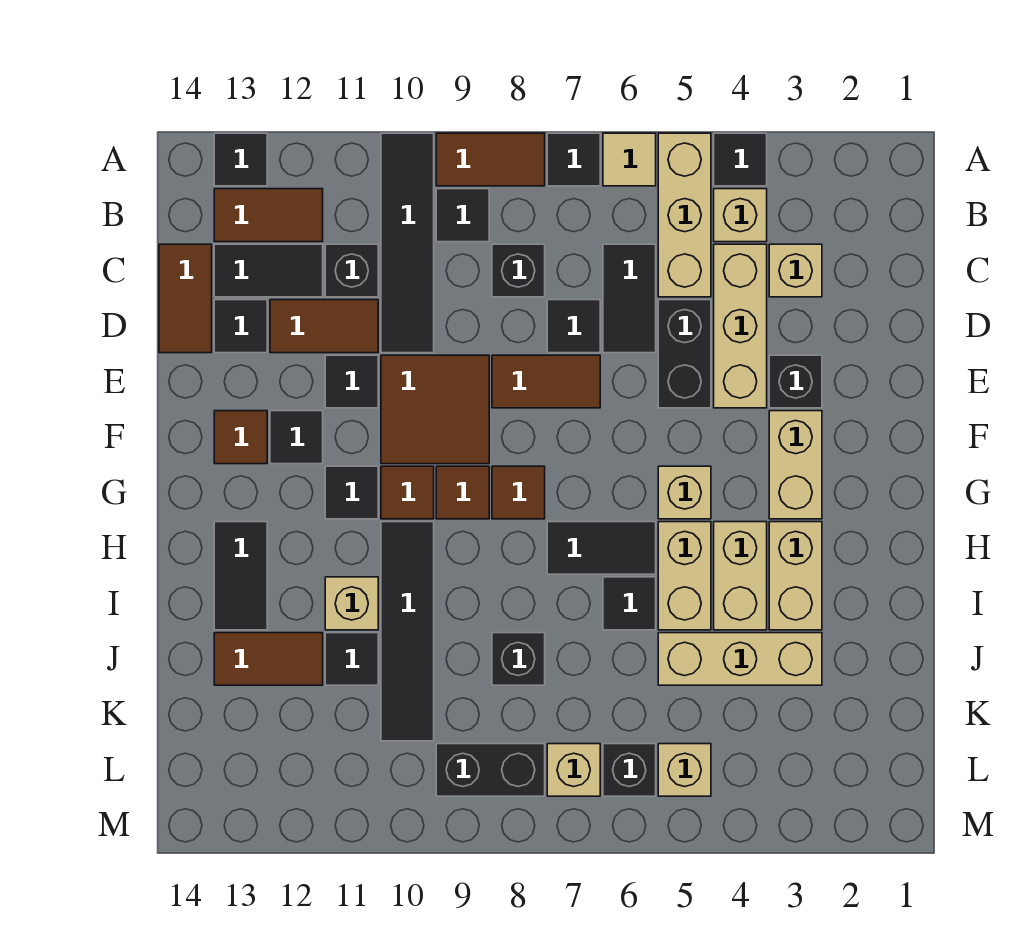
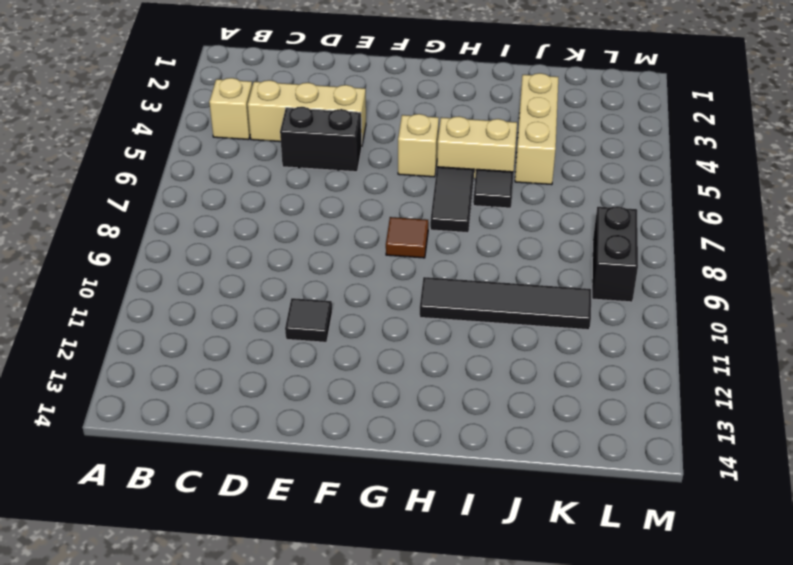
none -> black 1x1 tile [714,133,767,186]
none -> tan 1x3 brick [658,133,711,297]
none -> tan 1x1 tile [603,133,656,186]
none -> black 1x1 tile [547,133,600,186]

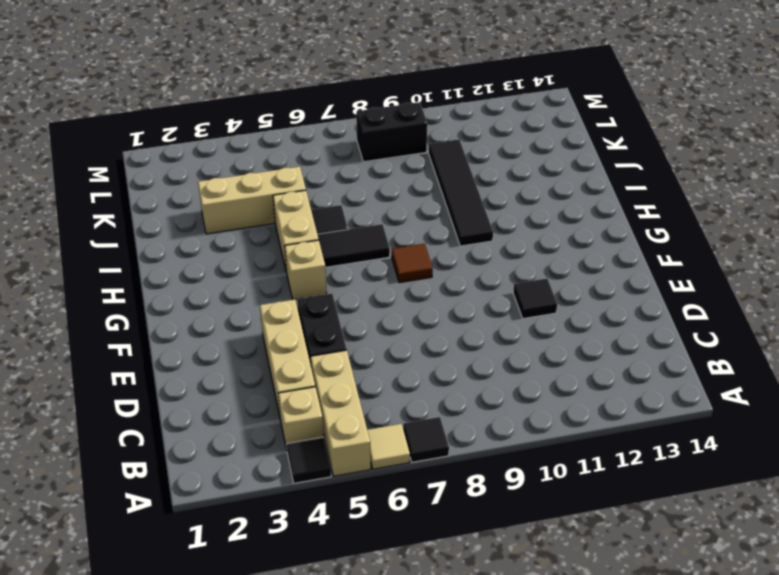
none -> brown 1x2 tile [436,133,545,186]
none -> black 1x4 tile [381,133,434,353]
none -> black 1x1 tile [214,133,267,186]
none -> black 1x1 tile [436,189,489,242]

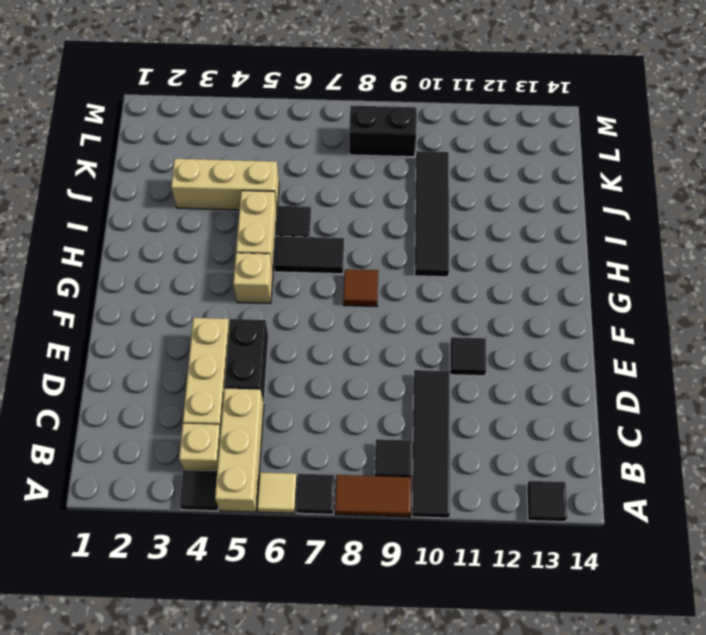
none -> brown 1x2 tile [214,189,323,242]
none -> tan 1x1 brick [769,244,822,297]
none -> black 1x2 tile [603,244,656,353]
none -> black 1x1 brick [492,244,545,297]

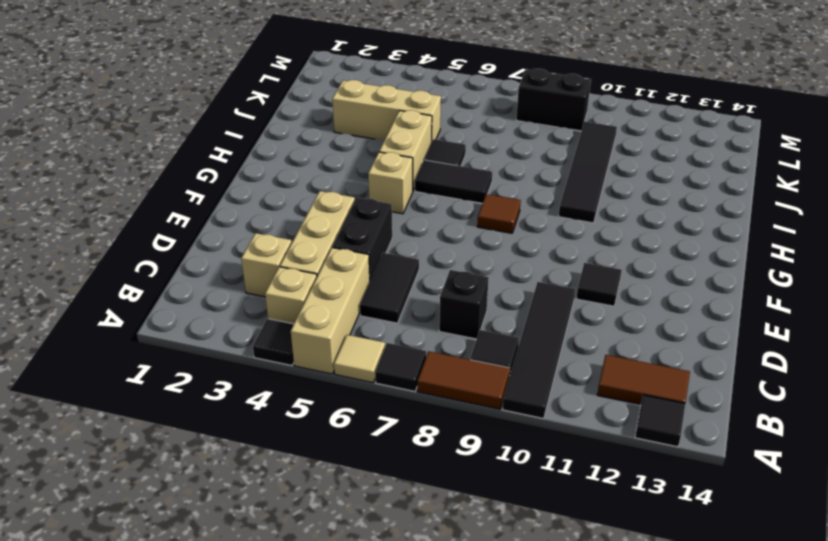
none -> black 1x1 brick [325,244,378,297]
none -> black 1x2 tile [214,244,323,297]
none -> brown 1x2 tile [159,244,212,353]
none -> black 1x1 tile [547,300,600,353]

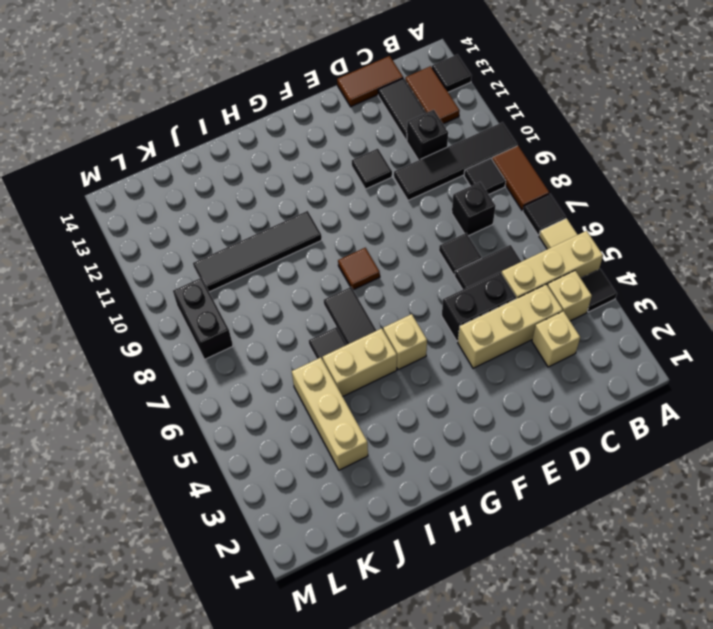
none -> brown 1x2 tile [270,300,378,353]
none -> black 1x1 tile [214,300,267,353]
none -> black 1x1 brick [769,355,822,408]
none -> brown 1x2 tile [492,355,600,408]

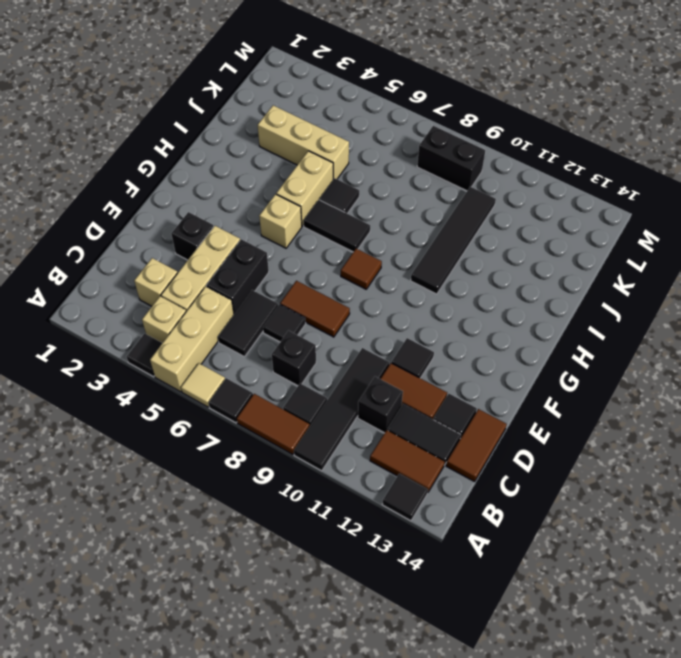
none -> brown 2x2 tile [381,355,489,464]
none -> tan 1x2 brick [769,411,822,519]
none -> black 1x1 tile [270,411,323,464]
none -> brown 1x1 tile [214,411,267,464]

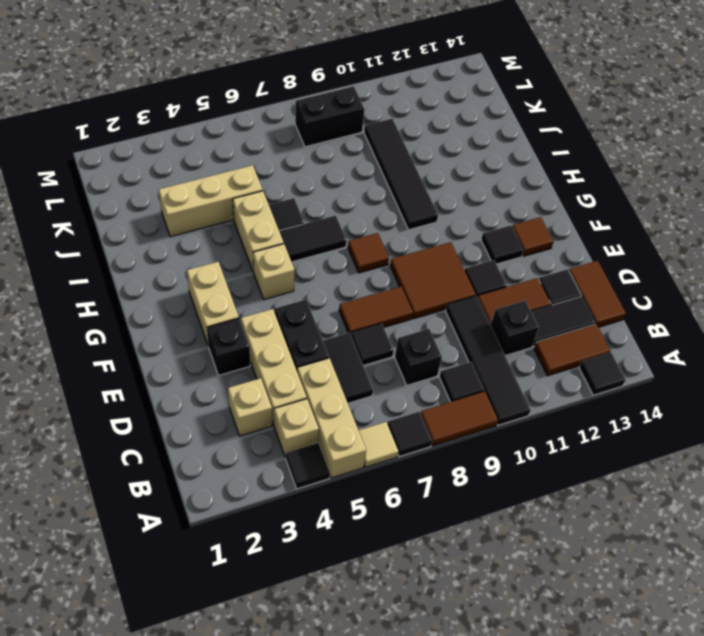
none -> brown 1x1 tile [436,466,489,519]
none -> brown 1x1 tile [381,466,434,519]
none -> black 1x1 tile [325,466,378,519]
none -> tan 1x2 brick [769,522,822,630]

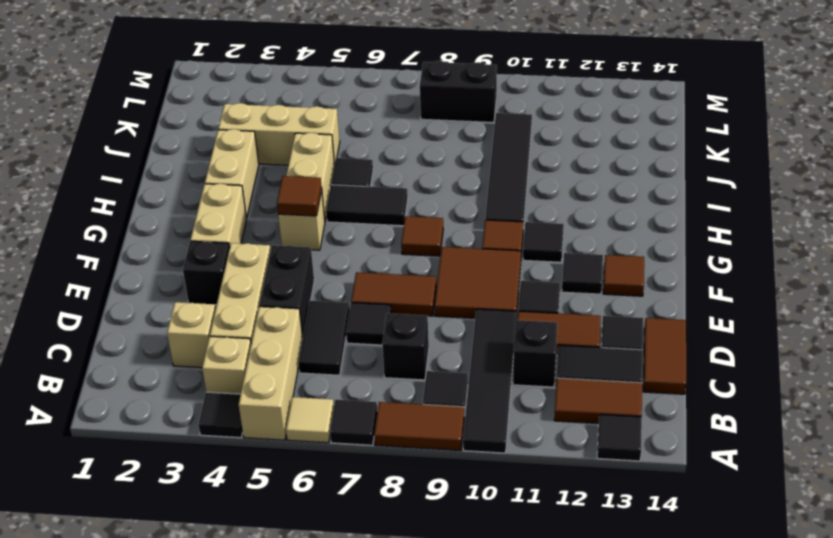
brown 1x1 tile [277,176,322,216] -> brown 1x1 tile moved to [436,466,489,519]
none -> tan 1x2 brick [714,522,767,630]
none -> black 1x2 tile [214,522,267,630]
none -> tan 1x1 brick [325,577,378,630]
none -> black 1x1 brick [492,633,545,685]

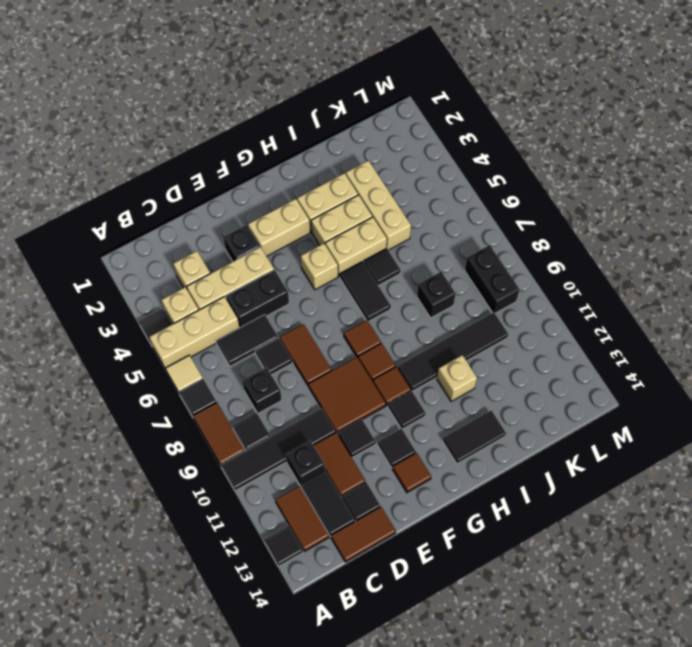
none -> black 1x1 tile [325,633,378,685]
none -> brown 1x2 tile [214,633,323,685]
none -> tan 1x1 brick [658,744,711,796]
none -> black 1x1 brick [603,744,656,796]

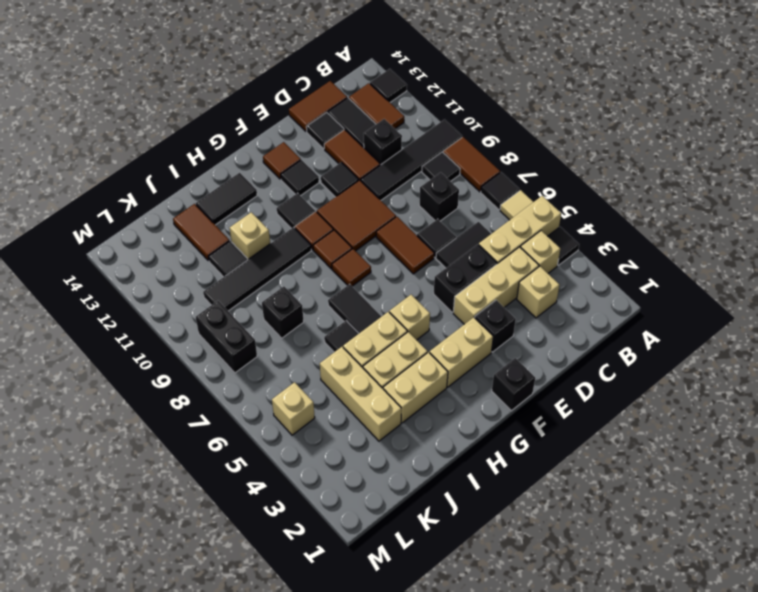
black 1x1 brick [492,358,535,411] -> black 1x1 brick moved to [603,744,656,796]
none -> tan 1x1 brick [547,744,600,796]

